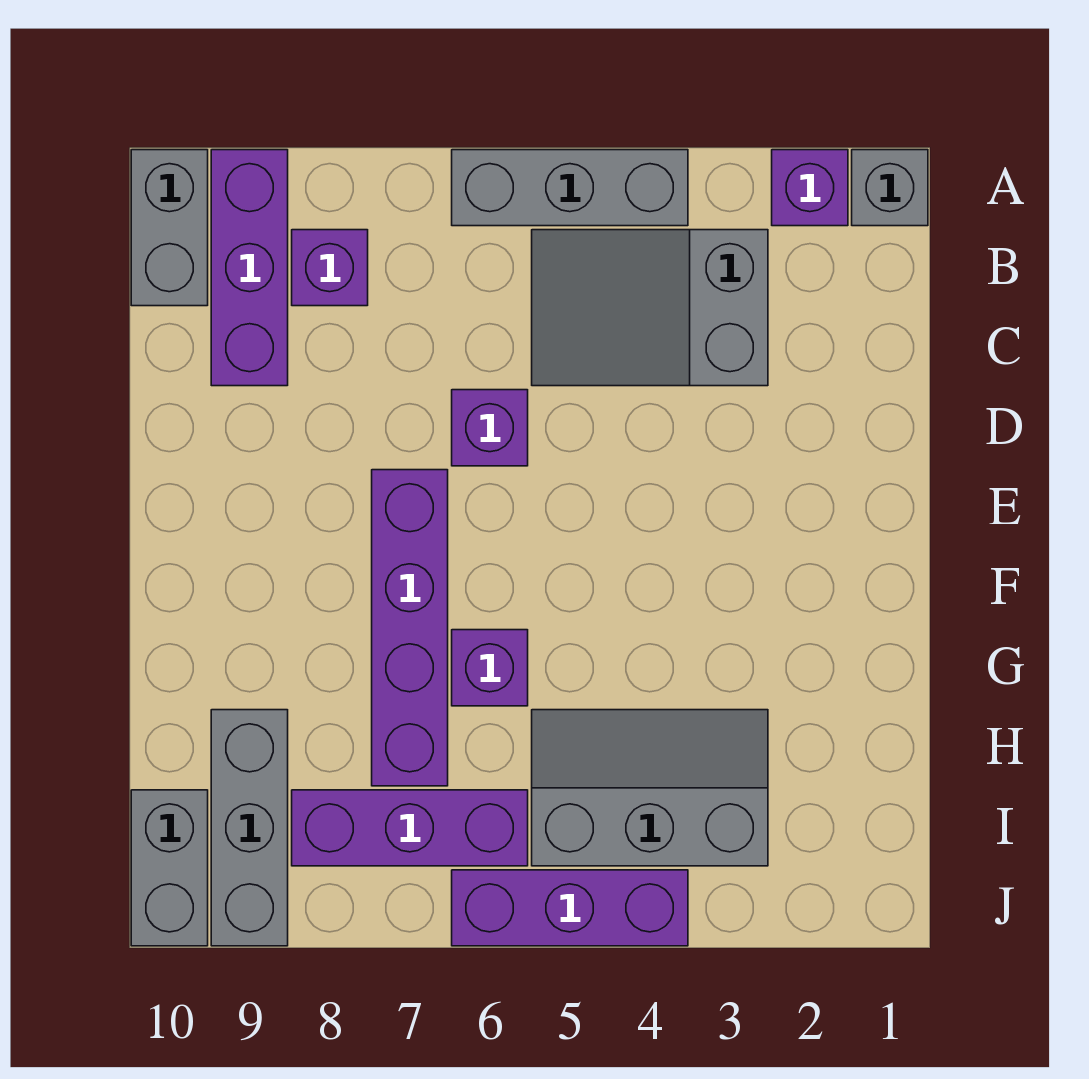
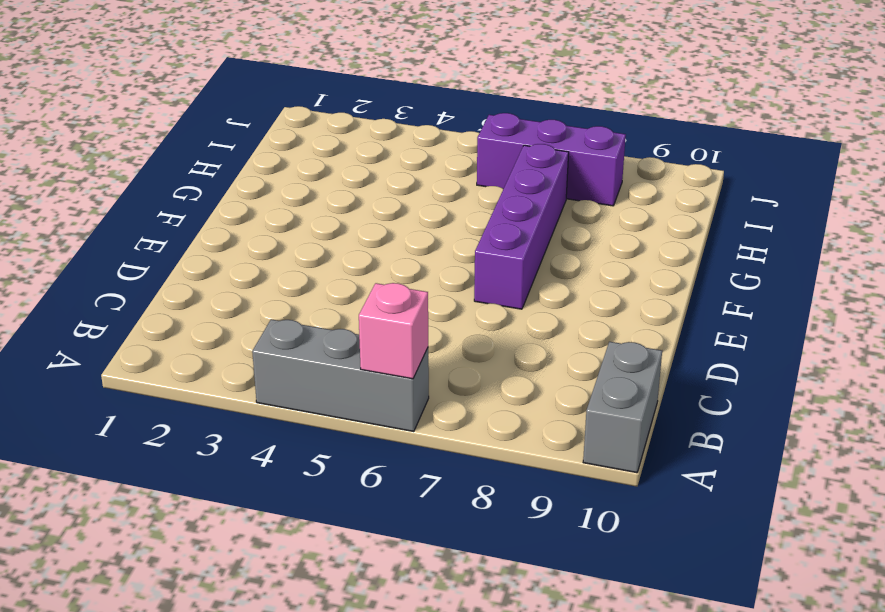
pink 1x1 brick [359,283,428,379] -> none
none -> grey 1x1 brick [852,150,928,226]
none -> purple 1x1 brick [772,150,848,226]
none -> purple 1x3 brick [211,150,288,386]

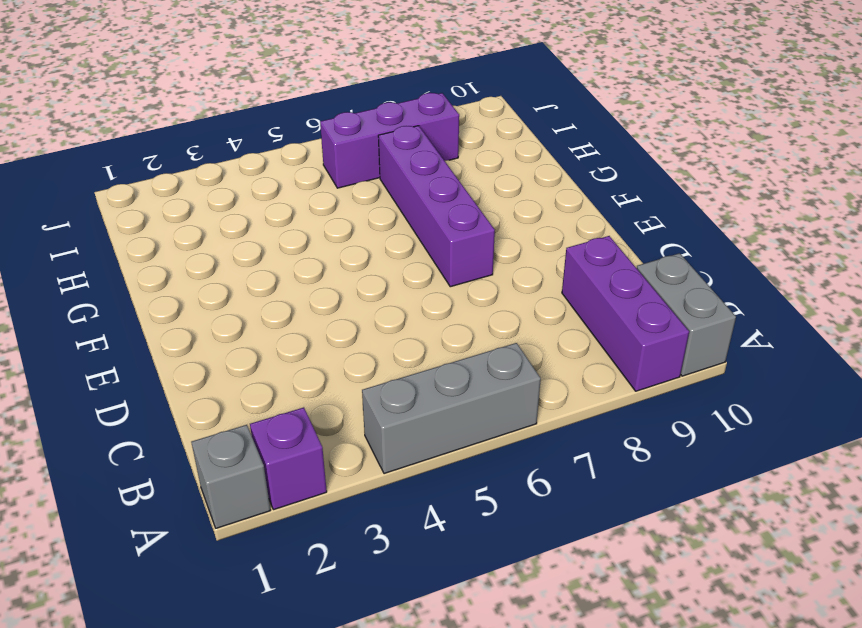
none -> grey 2x3 slope [532,230,768,386]
none -> purple 1x1 brick [292,230,368,306]
none -> purple 1x1 brick [452,390,528,466]

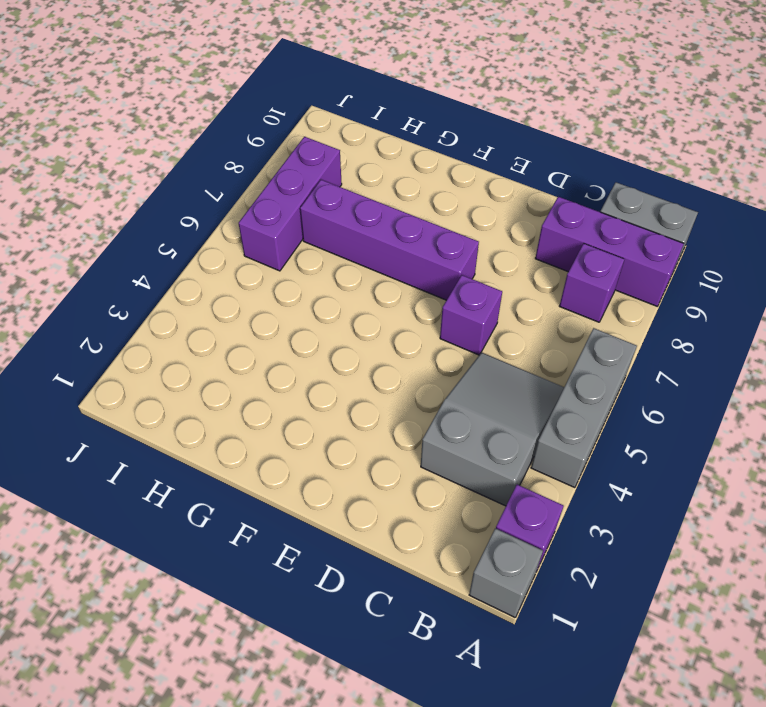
none -> purple 1x1 brick [452,630,528,706]
none -> grey 2x3 slope [532,710,768,866]
none -> grey 1x3 brick [211,710,288,946]

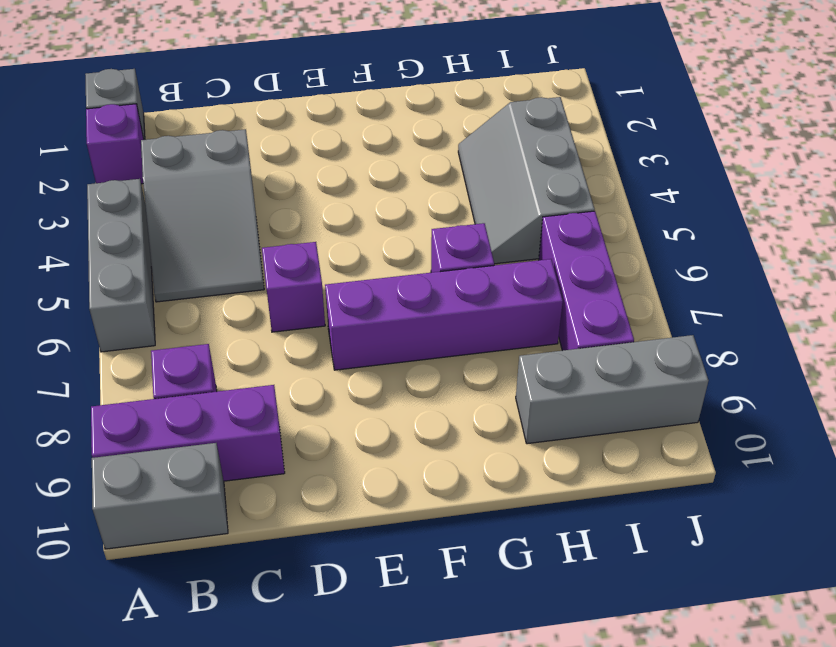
none -> grey 1x2 brick [131,790,208,946]
none -> purple 1x3 brick [452,870,688,946]

